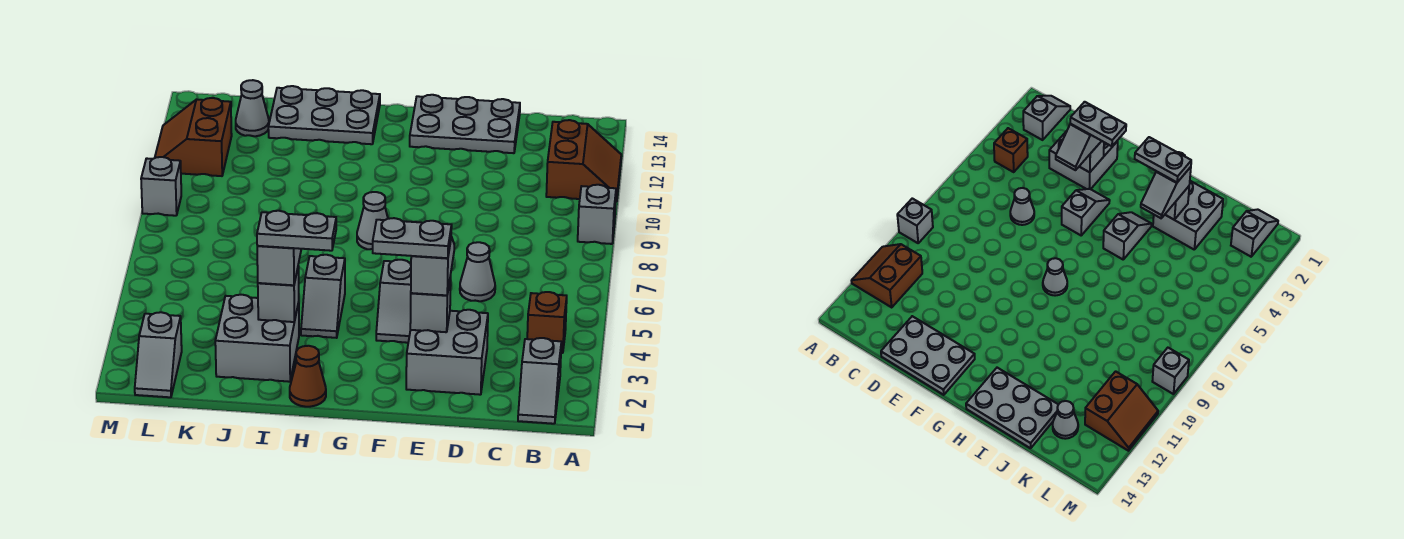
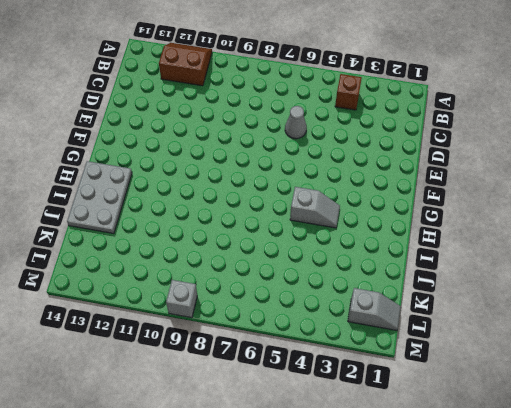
none -> grey 1x1 brick [578,185,616,244]
none -> grey 1x2 slope [518,338,561,424]
none -> grey 2x2 brick [406,310,488,395]

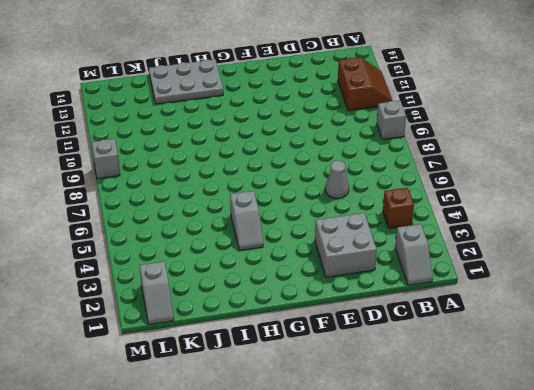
none -> grey 2x3 plate [410,95,520,153]
none -> grey 1x2 slope [376,260,411,343]
none -> grey 1x1 cone [357,192,388,249]

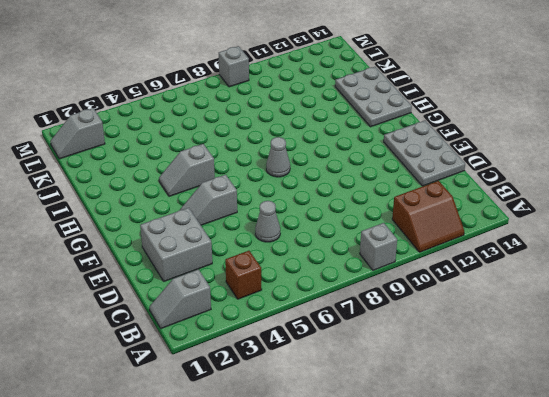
none -> brown 1x1 cone [290,346,326,407]
none -> grey 2x2 brick [215,295,299,382]
none -> grey 1x1 cone [236,80,269,136]

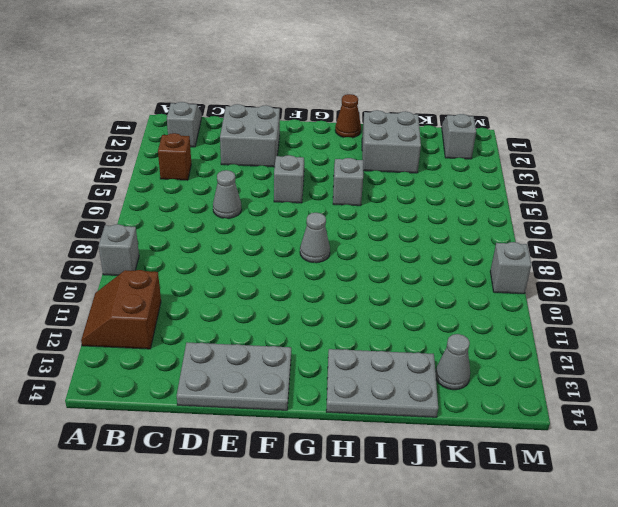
none -> brown 2x2 slope [155,98,232,176]
none -> grey 1x1 brick [410,276,451,332]
none -> grey 1x1 brick [258,266,299,322]

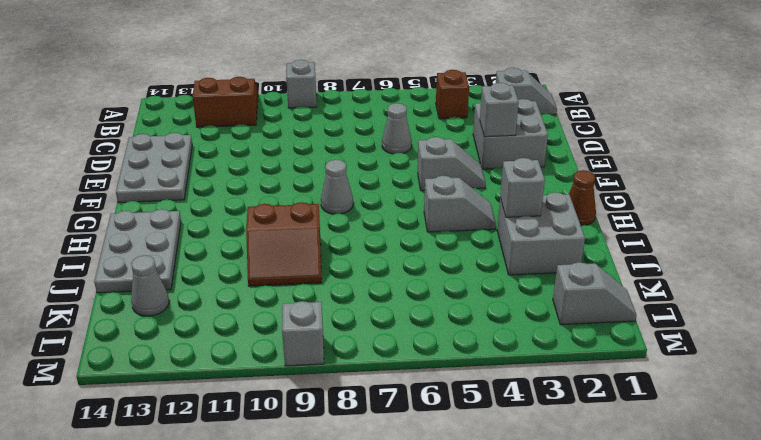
brown 2x2 slope [246,202,322,286] -> brown 2x2 slope moved to [155,98,232,176]
none -> grey 1x2 slope [411,237,454,295]
none -> grey 1x2 slope [257,246,301,285]
none -> grey 1x2 plate [373,218,452,258]

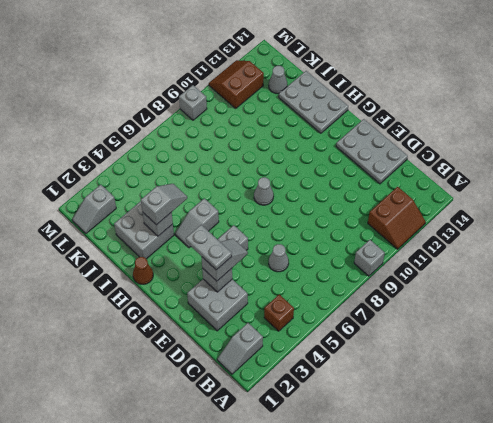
none -> grey 1x2 plate [257,211,336,251]

